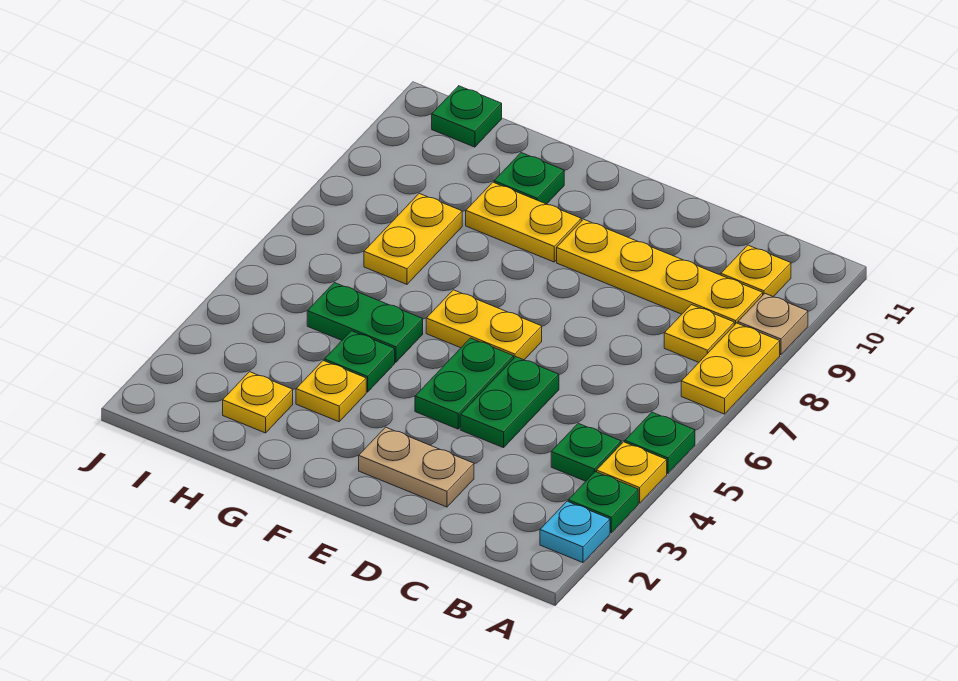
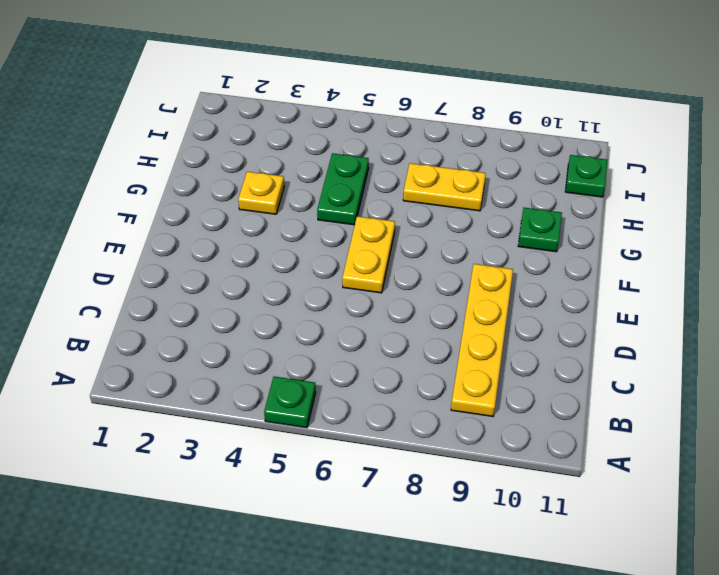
none -> cyan 1x1 plate [540,501,610,563]
none -> green 1x1 plate [568,472,638,533]
none -> yellow 1x1 plate [597,442,667,503]

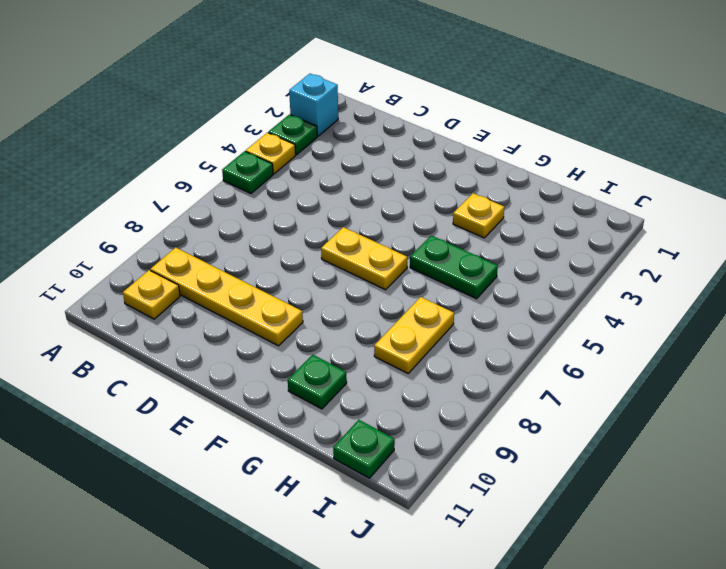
cyan 1x1 brick [289,74,338,136] -> cyan 1x1 plate [540,501,610,563]
none -> yellow 1x2 plate [681,323,780,414]
none -> tan 1x1 plate [738,294,808,355]
none -> green 1x1 plate [551,423,621,481]

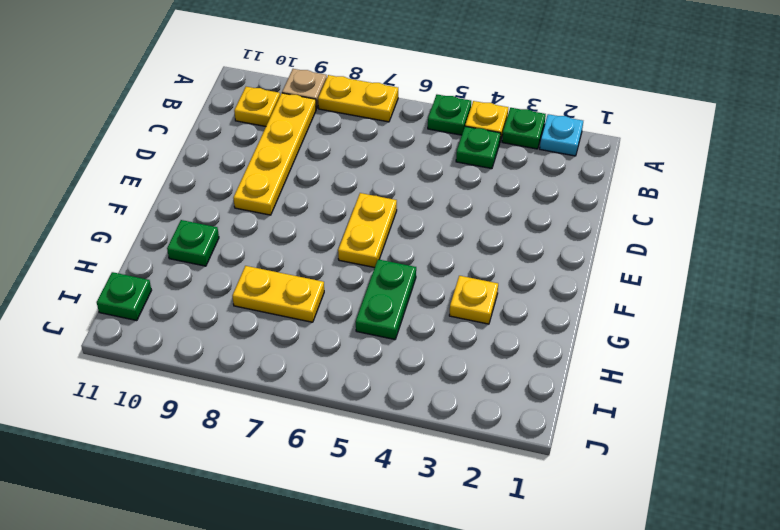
none -> yellow 1x1 plate [664,305,734,362]
none -> tan 1x2 plate [359,427,474,507]
none -> green 1x2 plate [460,357,559,448]

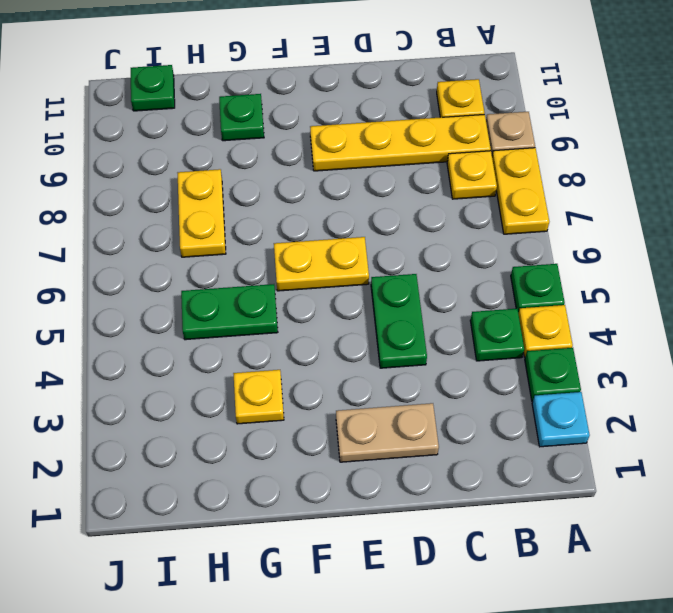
none -> green 1x2 plate [415,338,514,429]
none -> yellow 1x2 plate [466,182,581,262]
none -> green 1x1 plate [324,331,395,392]

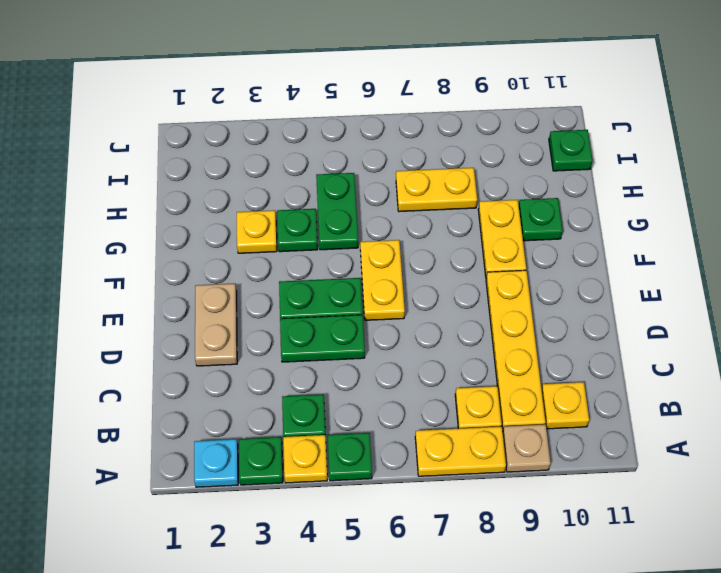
none -> yellow 1x1 plate [223,372,293,433]

